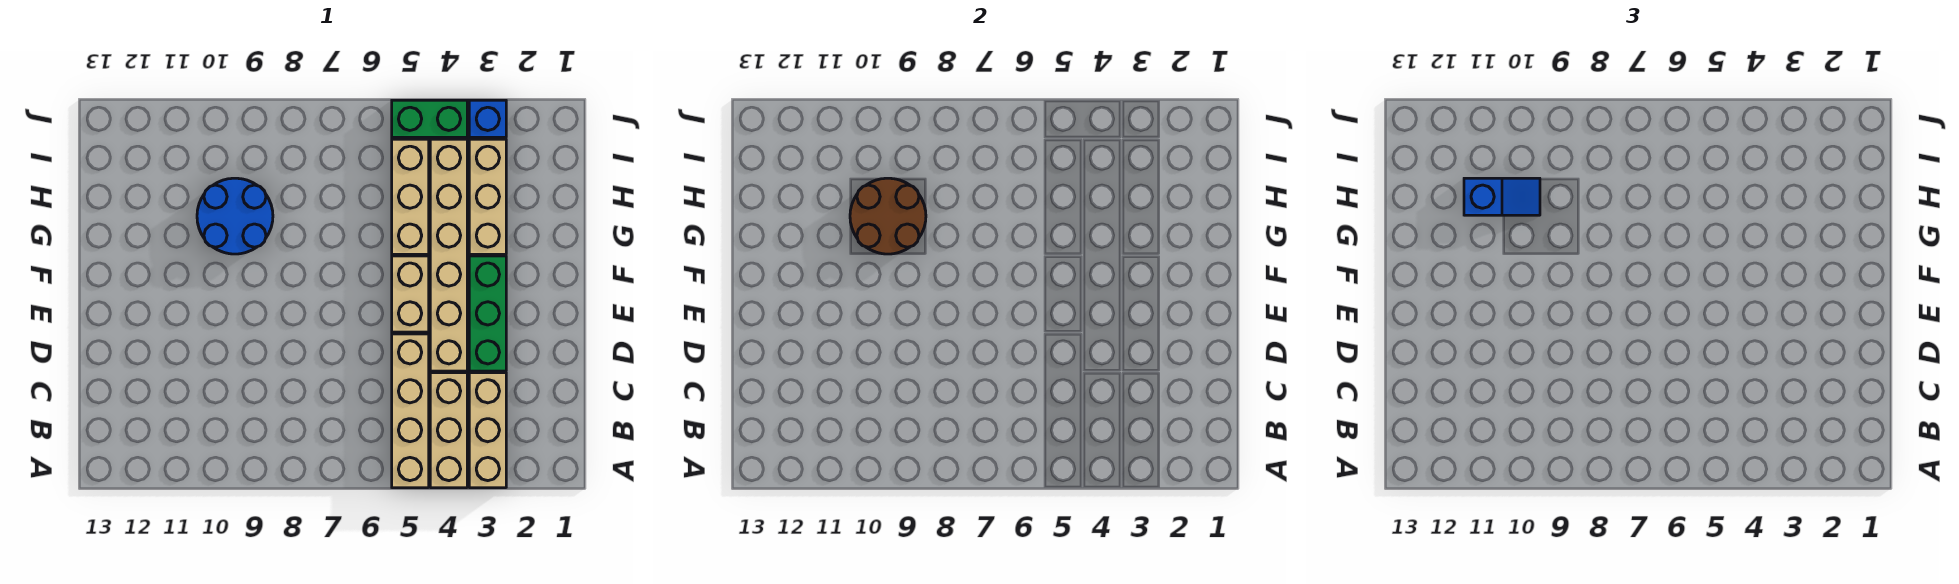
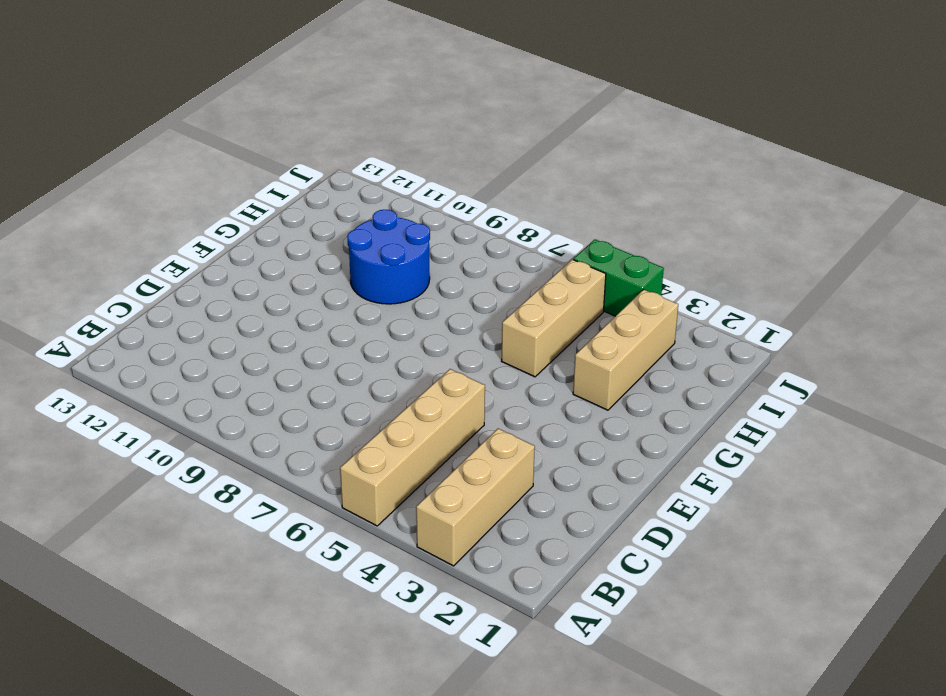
none -> tan 1x3 brick [430,373,467,488]
none -> green 1x3 brick [469,256,506,371]
none -> tan 1x6 brick [430,139,467,371]

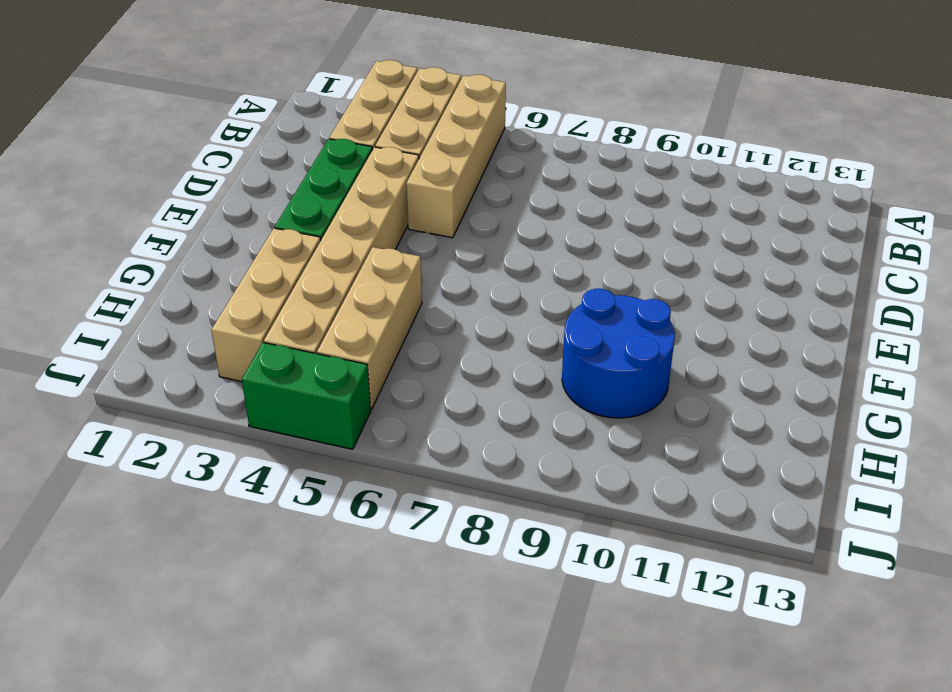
none -> tan 1x2 brick [392,256,429,332]
none -> blue 1x1 brick [469,100,506,137]
none -> brown 2x2 round brick [850,178,926,254]

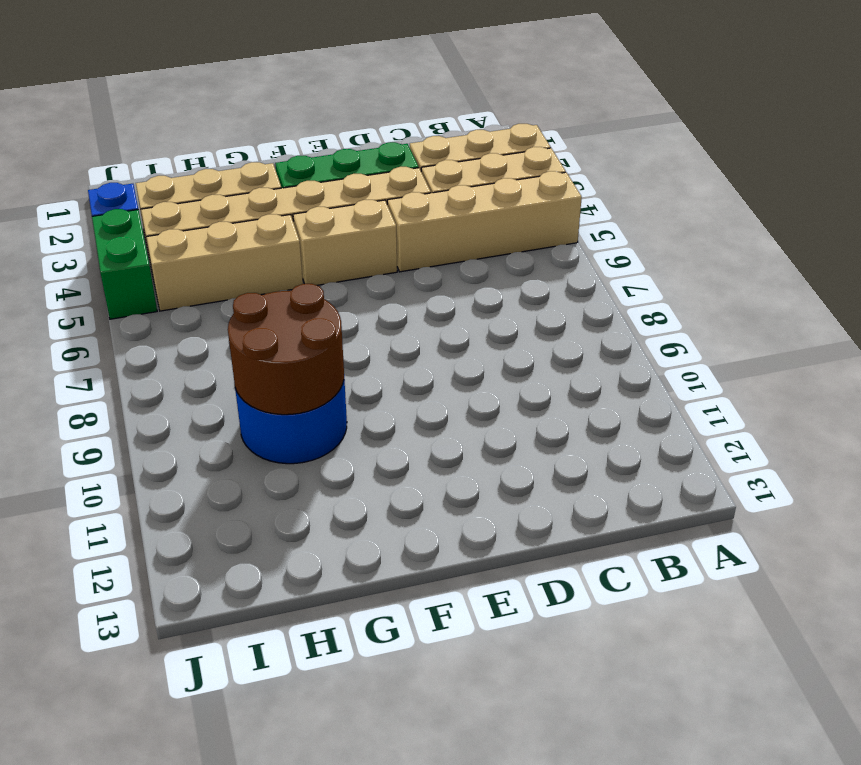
none -> blue 1x2 slope [1464,178,1540,215]

